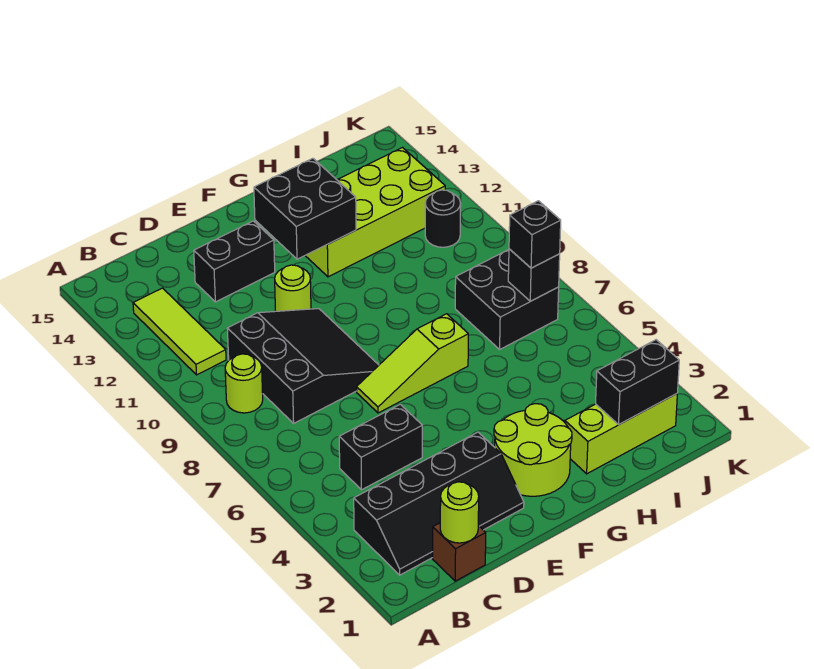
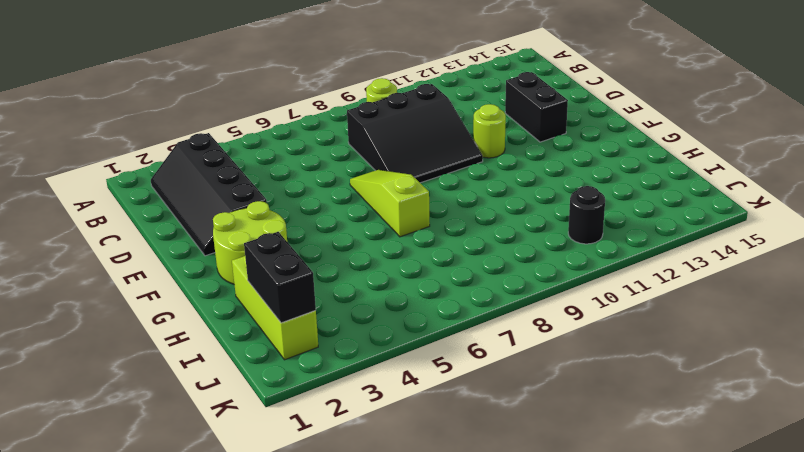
none -> lime 1x3 tile [133,288,226,375]
none -> brown 1x1 brick [433,523,486,581]
none -> black 1x2 brick [339,404,422,490]

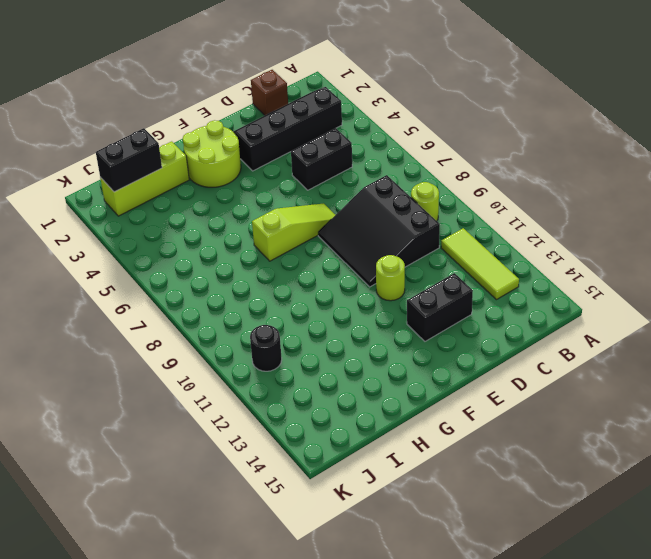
none -> lime 2x4 brick [305,148,445,277]
none -> black 2x2 brick [455,250,559,349]
none -> lime 1x1 round brick [440,482,479,543]

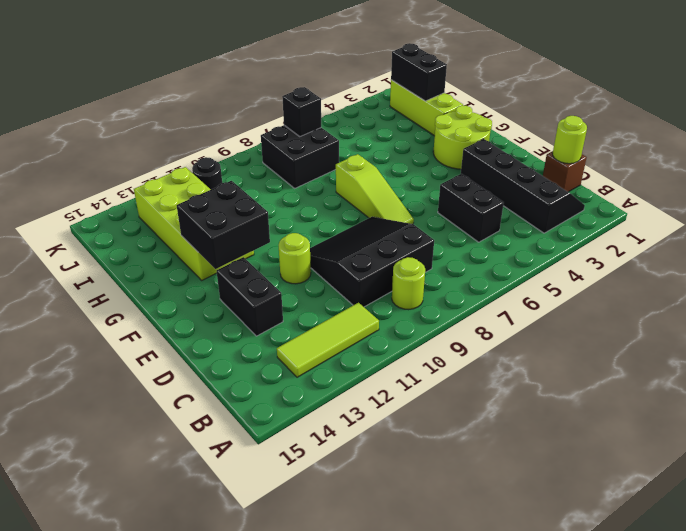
none -> black 1x1 brick [509,201,561,268]

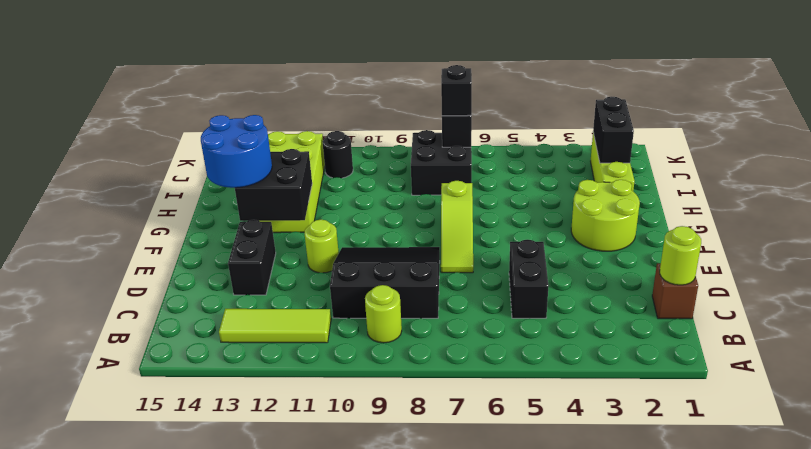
blue 2x2 round brick [201,115,272,188] -> none
none -> black 2x4 slope [354,432,524,575]

